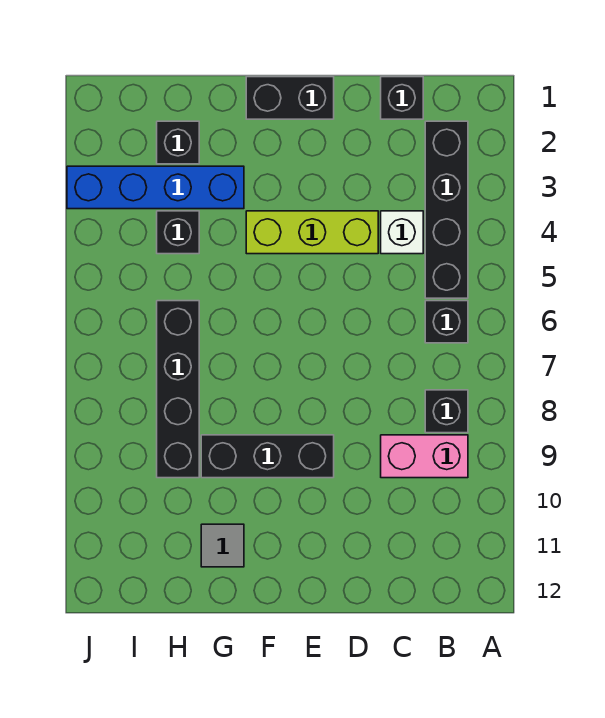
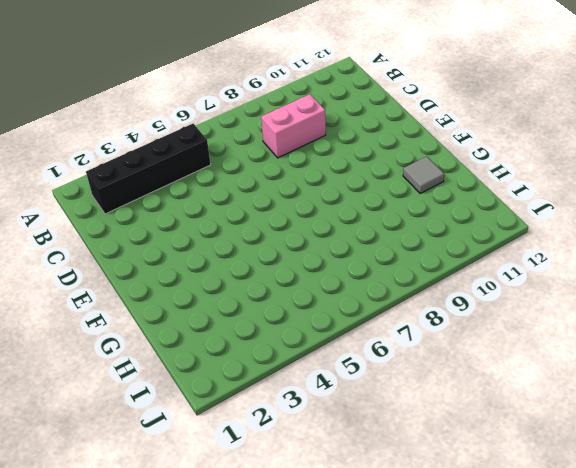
pink 1x2 brick [261,94,326,158] -> pink 1x2 brick turned to [381,435,468,478]
none -> black 1x1 brick [425,301,468,343]
none -> black 1x1 brick [425,390,468,433]
none -> black 1x1 brick [381,77,423,119]

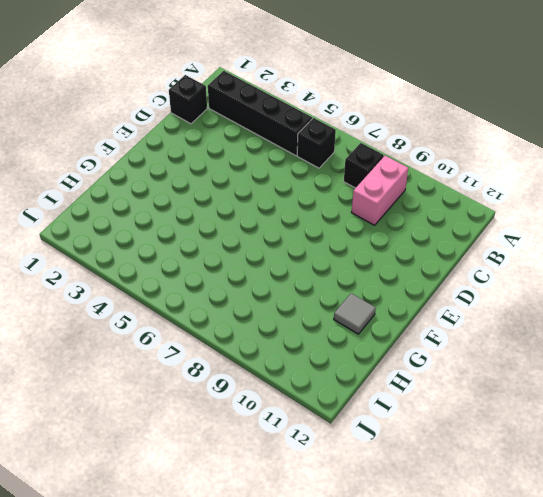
none -> white 1x1 brick [381,211,423,254]
none -> lime 1x3 brick [246,211,378,254]
none -> black 1x2 brick [246,77,334,119]

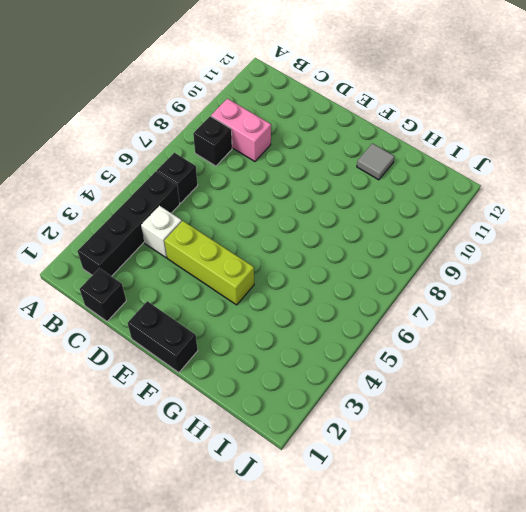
none -> black 1x3 brick [201,435,334,478]
none -> blue 1x4 brick [67,166,244,209]
none -> black 1x1 brick [157,121,199,164]

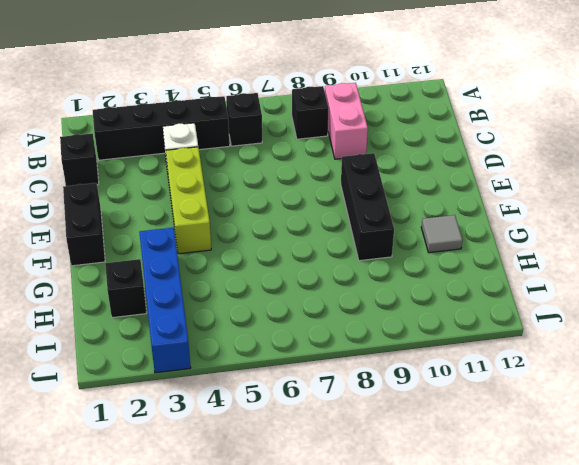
none -> black 1x1 brick [157,211,199,254]
none -> black 1x4 brick [157,301,199,478]

